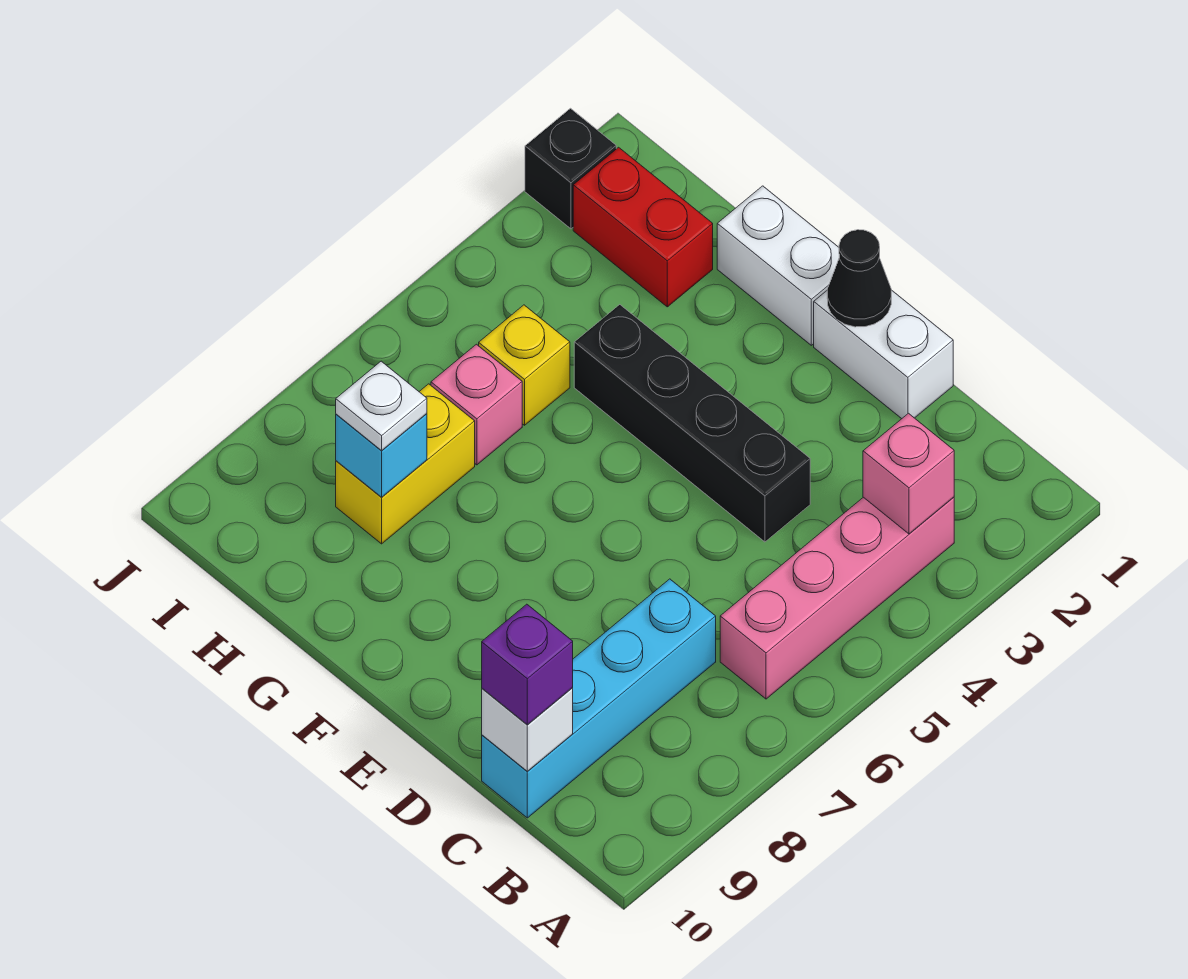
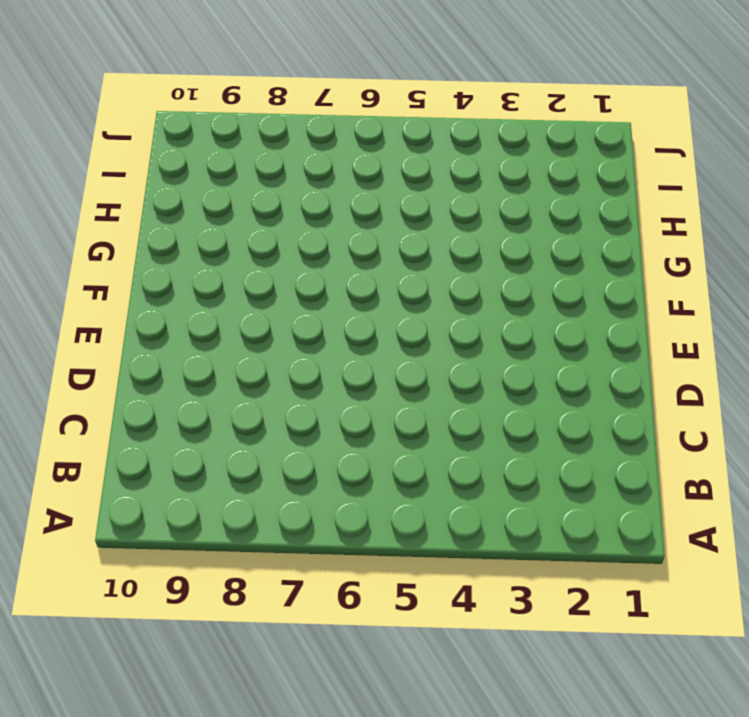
none -> pink 1x4 brick [720,497,954,699]
none -> cyan 1x4 brick [482,579,716,818]
none -> white 1x2 brick [814,290,953,419]

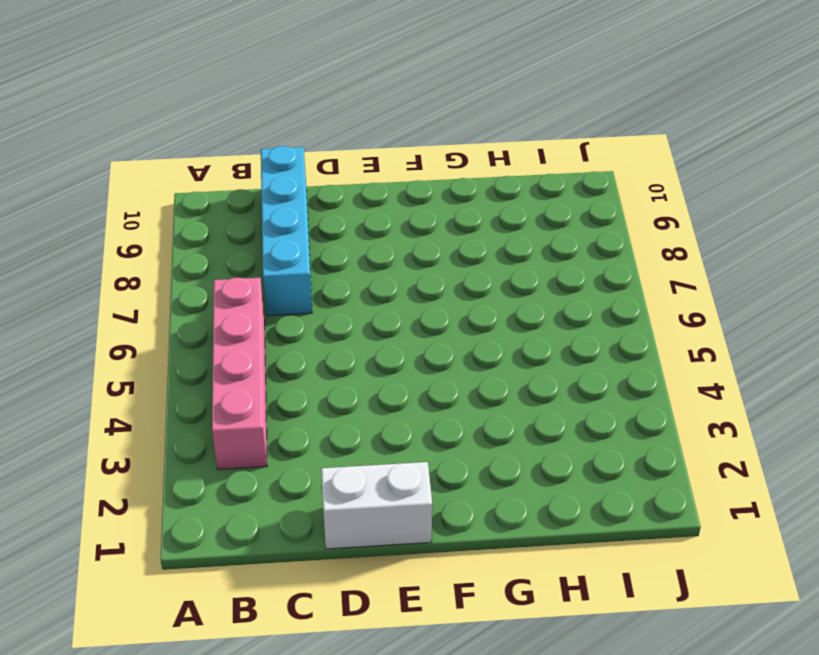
none -> black 1x4 brick [574,305,810,542]
none -> white 1x2 brick [717,186,839,345]
none -> red 1x2 brick [573,147,713,307]

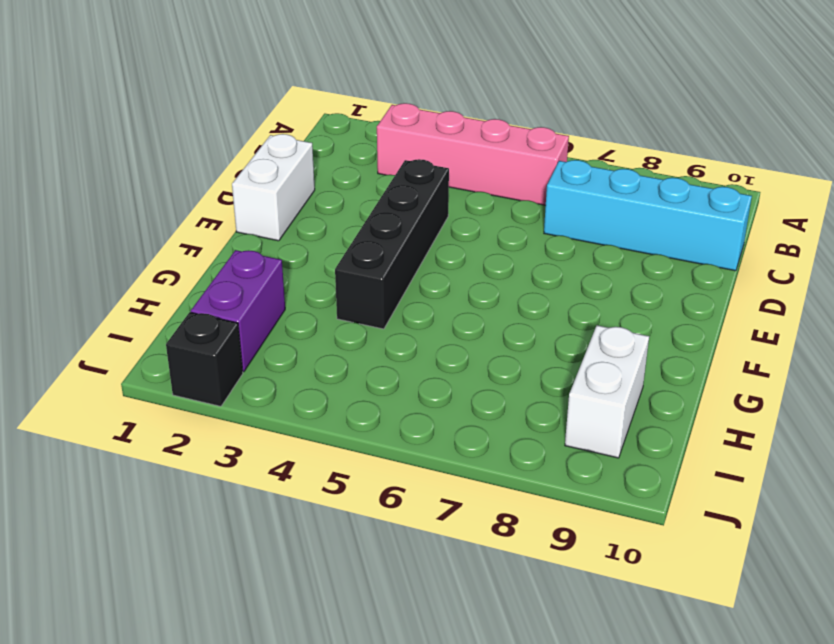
purple 1x2 brick [191,250,285,372] -> red 1x2 brick [573,147,713,307]
white 1x2 brick [565,325,649,458] -> white 1x2 brick moved to [717,186,839,345]
none -> yellow 1x1 brick [479,305,570,425]
none -> pink 1x1 brick [431,344,522,465]
none -> yellow 1x2 brick [336,384,475,544]

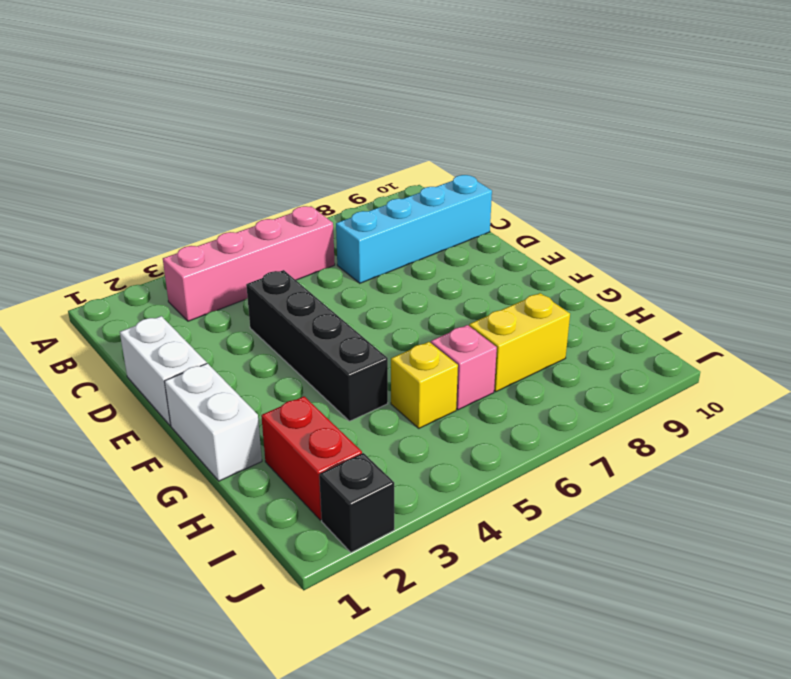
none -> pink 1x1 brick [863,413,954,534]
none -> white 1x1 brick [482,688,573,771]
none -> black 1x1 cone [827,230,891,327]

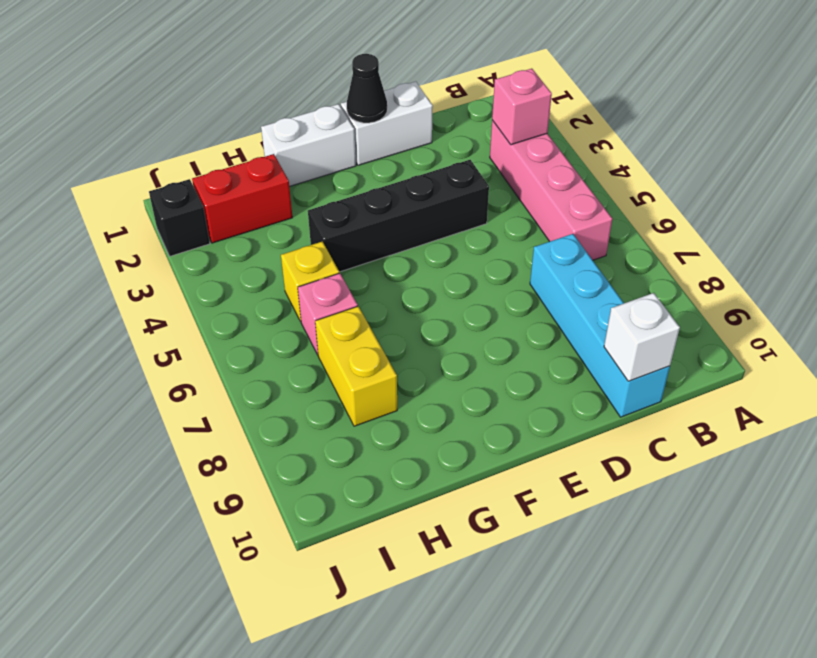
none -> cyan 1x1 brick [336,414,427,497]
none -> purple 1x1 brick [482,604,573,725]
none -> white 1x1 plate [336,361,427,450]

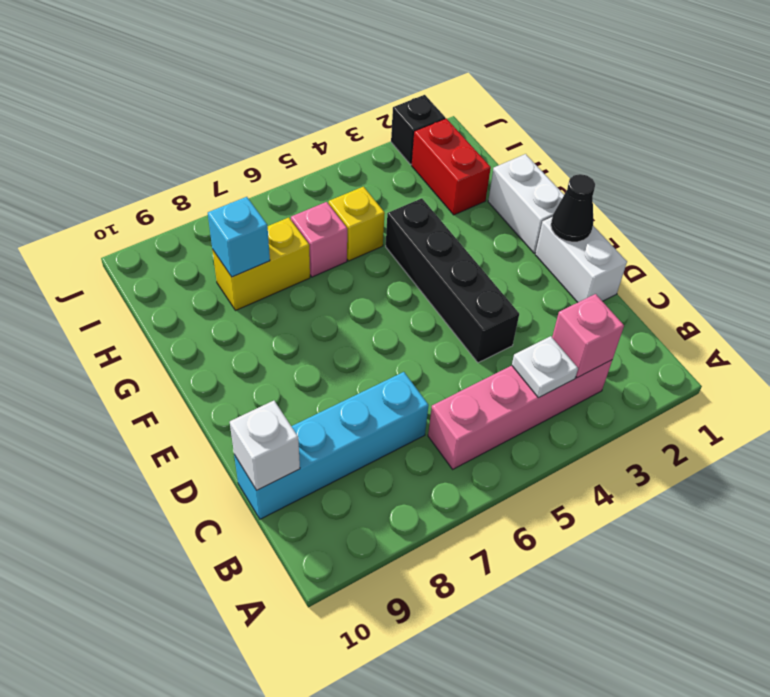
white 1x1 plate [512,336,578,398] -> white 1x1 plate moved to [336,361,427,450]
none -> purple 1x1 brick [482,604,573,725]

